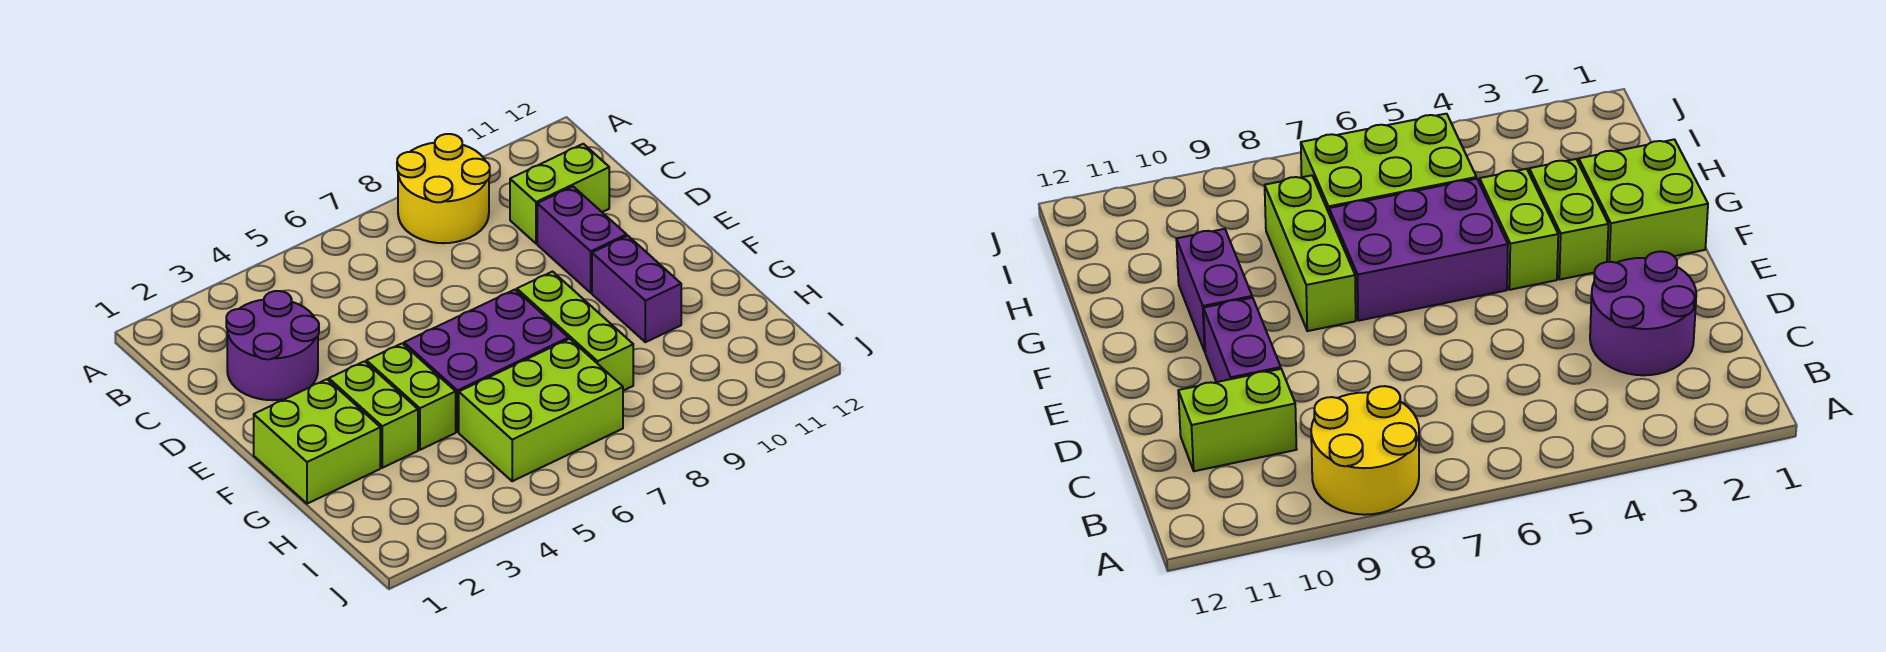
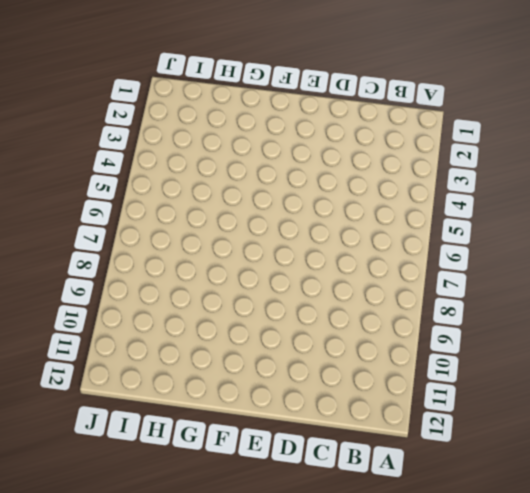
none -> yellow 2x2 round brick [397,134,490,243]
none -> purple 2x2 round brick [226,291,319,400]

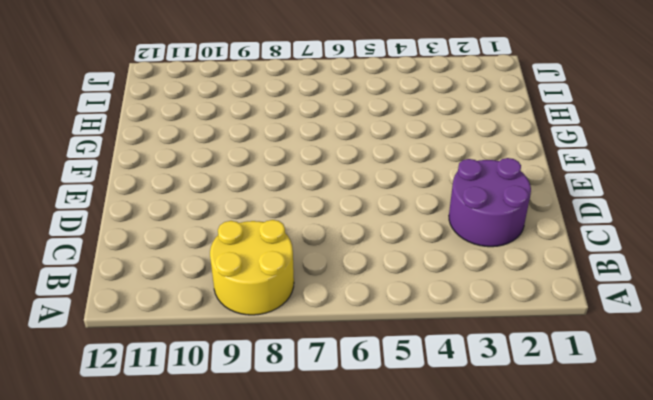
none -> lime 1x2 brick [510,144,609,244]
none -> purple 1x2 brick [537,187,627,293]

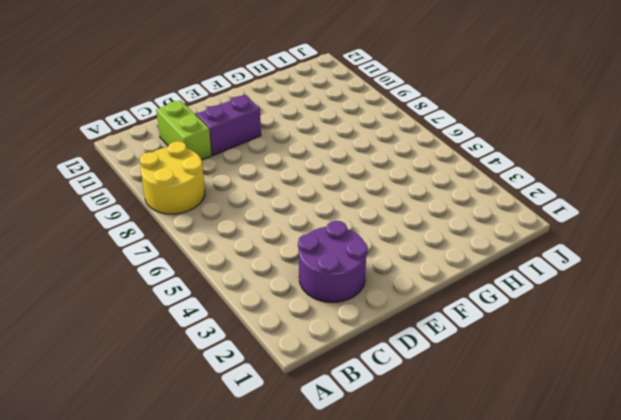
none -> lime 2x2 brick [254,379,380,504]
none -> lime 1x2 brick [329,361,418,468]

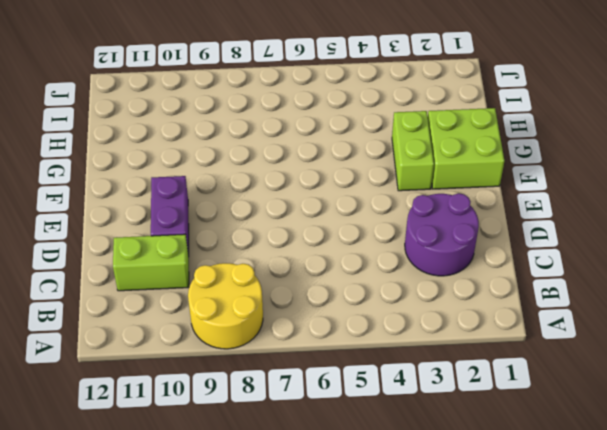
none -> lime 1x2 brick [366,343,456,450]
none -> purple 2x3 brick [404,290,568,432]

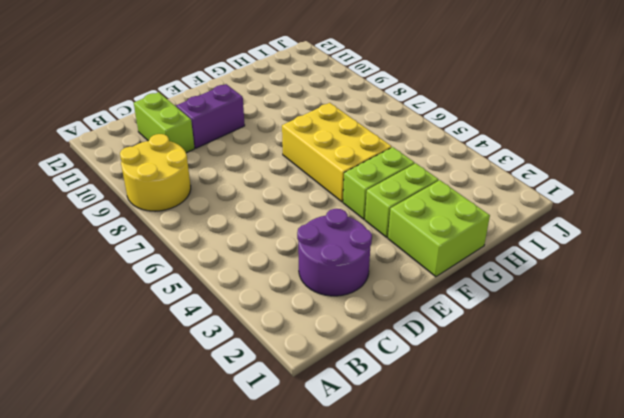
yellow 2x3 brick [282,103,392,202] -> purple 2x3 brick [404,290,568,432]
none -> lime 1x3 brick [517,272,633,391]
none -> purple 1x2 brick [592,236,681,342]

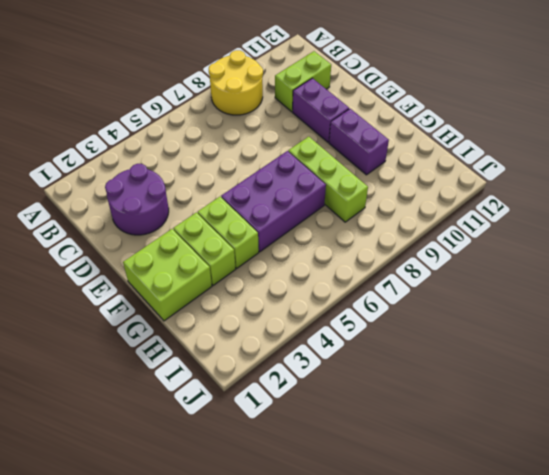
none -> lime 2x3 brick [459,339,623,481]

